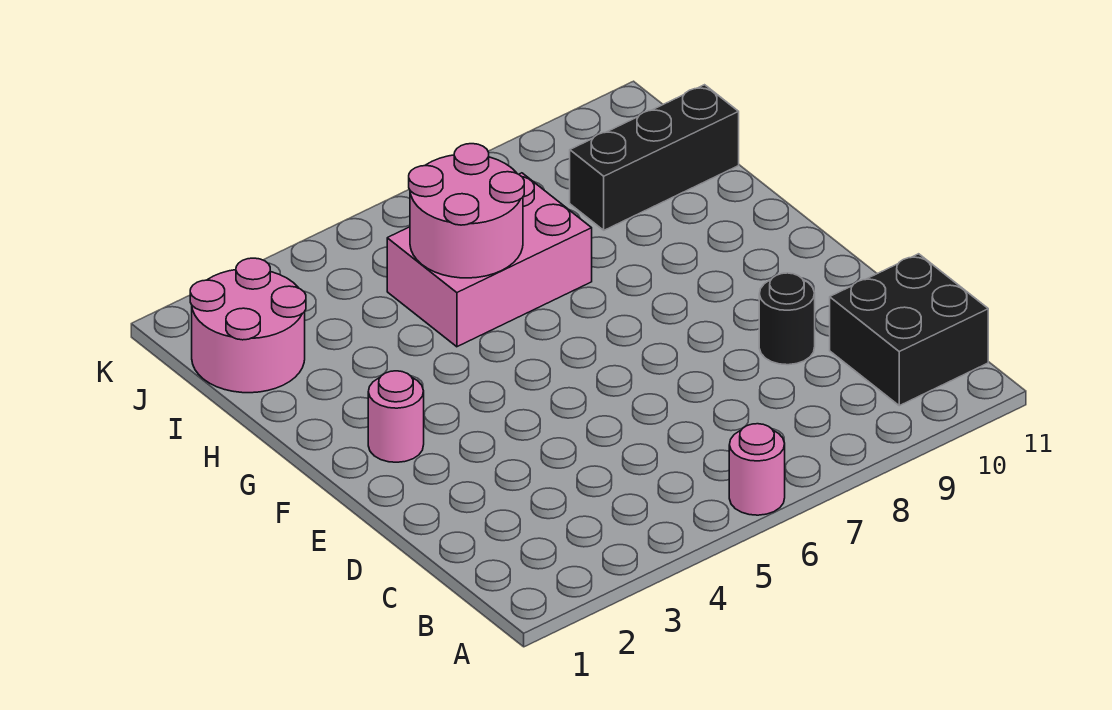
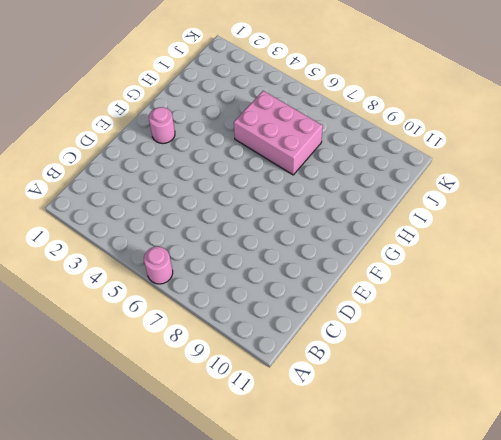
none -> black 2x2 brick [830,254,988,406]
none -> black 1x1 round brick [759,273,815,365]

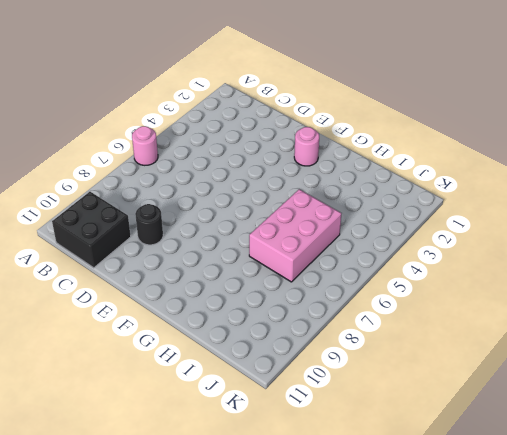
none -> pink 2x2 round brick [190,258,306,393]
none -> black 1x3 brick [570,85,739,230]

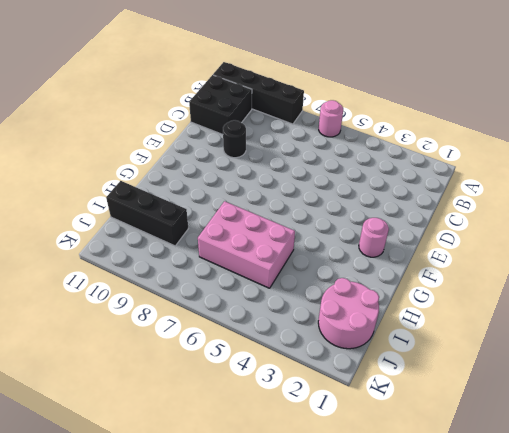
black 1x4 brick [213,62,304,124] -> none
none -> pink 2x2 round brick [409,144,524,278]

